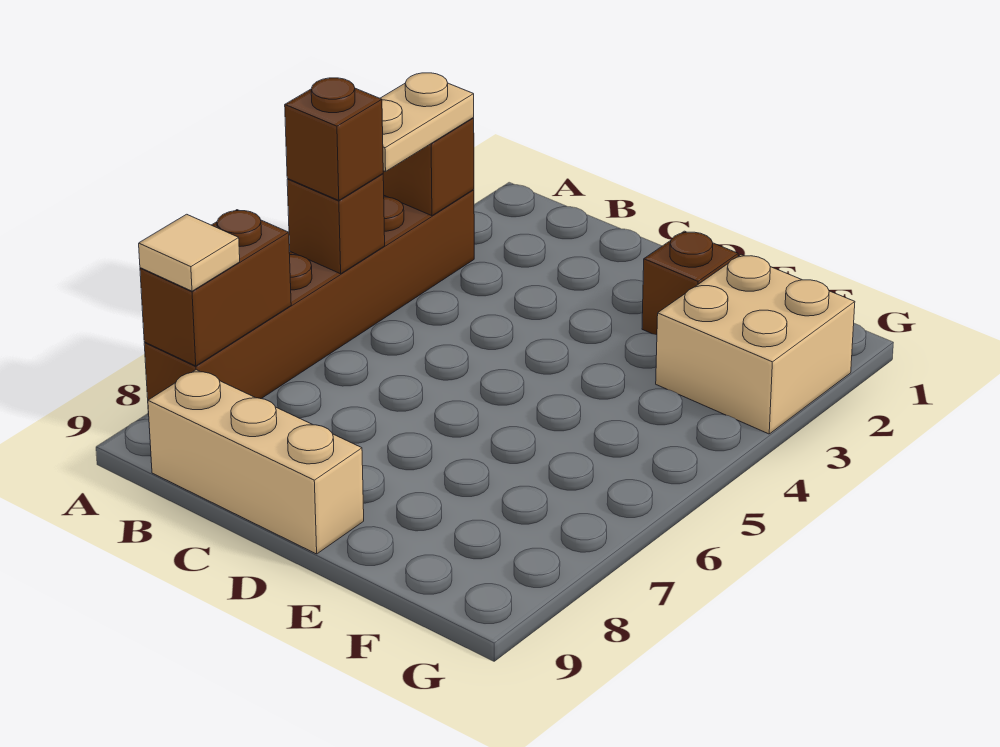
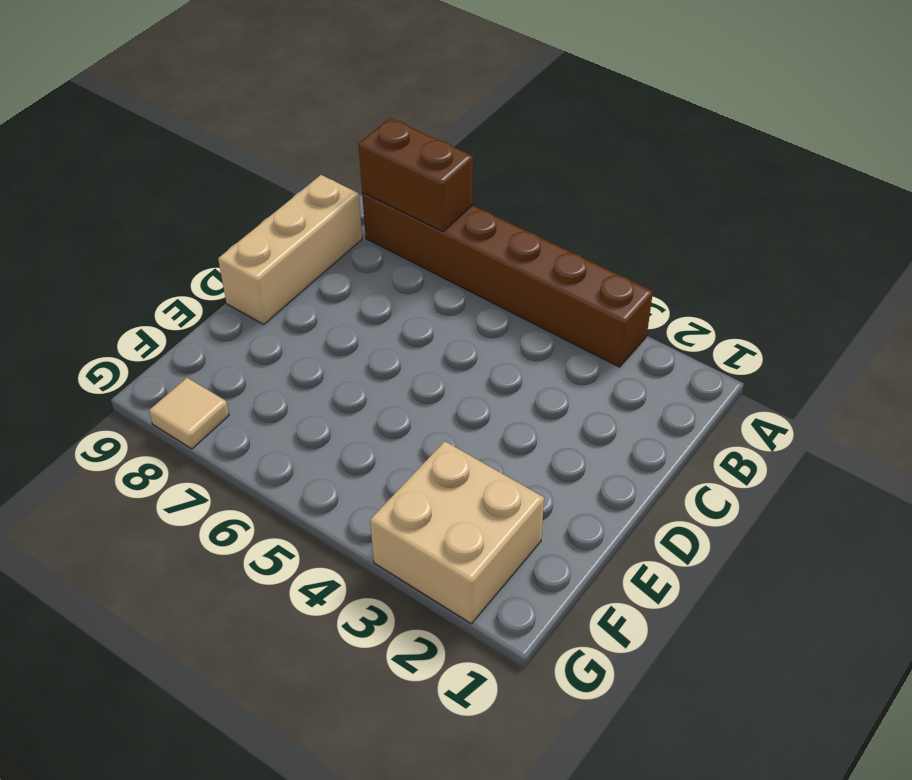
tan 1x1 tile [149,378,229,449] -> tan 1x1 tile moved to [139,214,240,291]
none -> brown 1x1 brick [642,231,738,335]
none -> brown 1x1 brick [383,118,474,216]

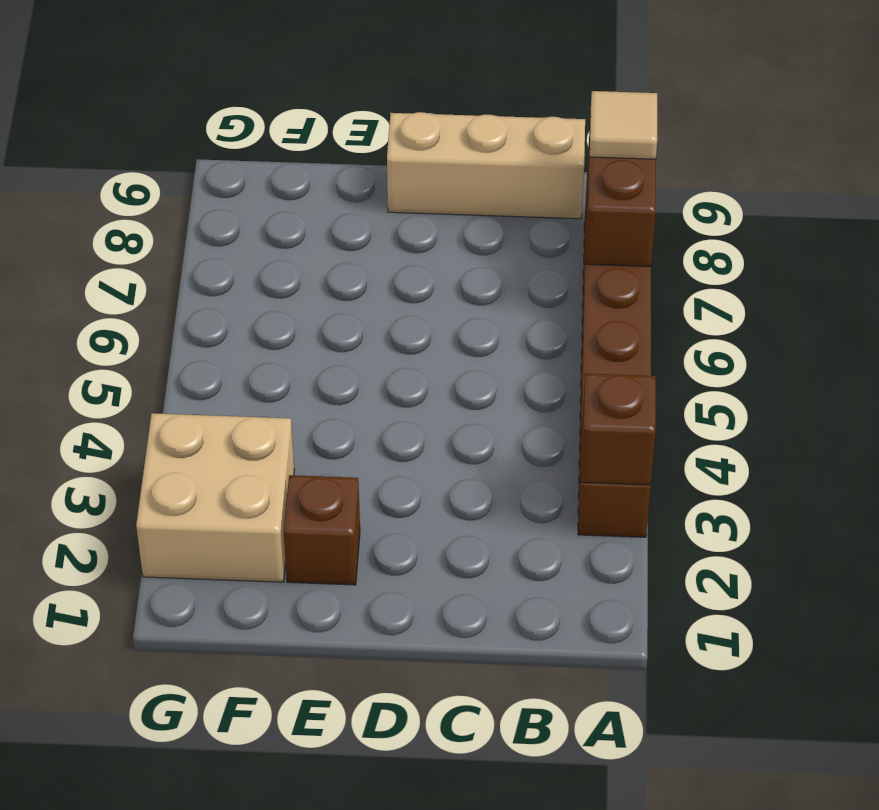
none -> brown 1x1 brick [287,174,385,274]
none -> tan 1x2 plate [380,73,474,172]

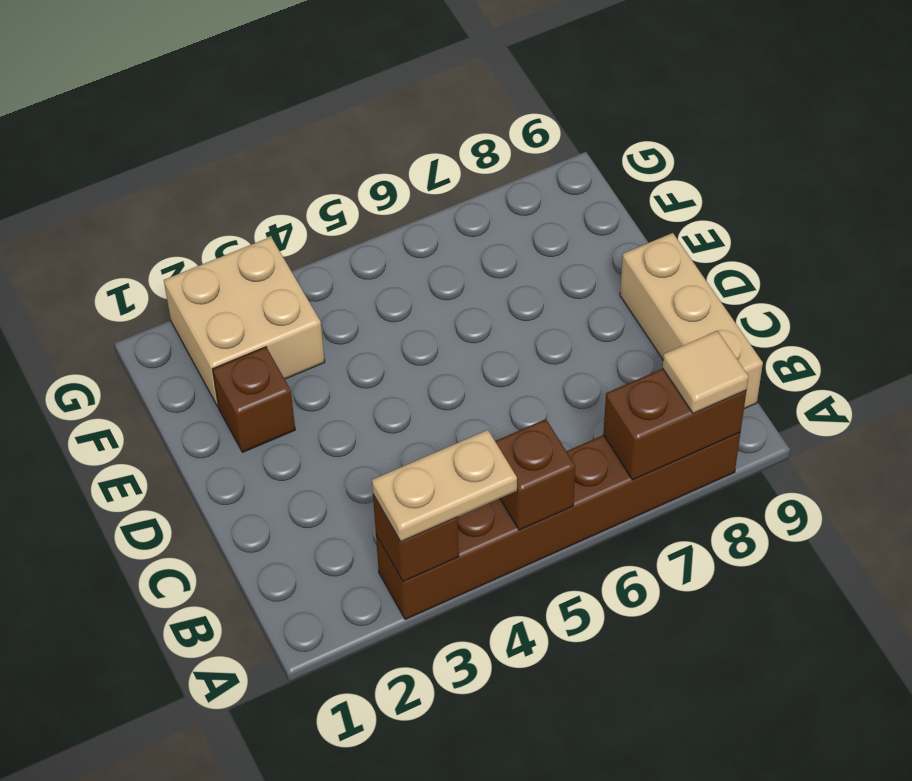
none -> brown 1x1 brick [285,78,383,200]

